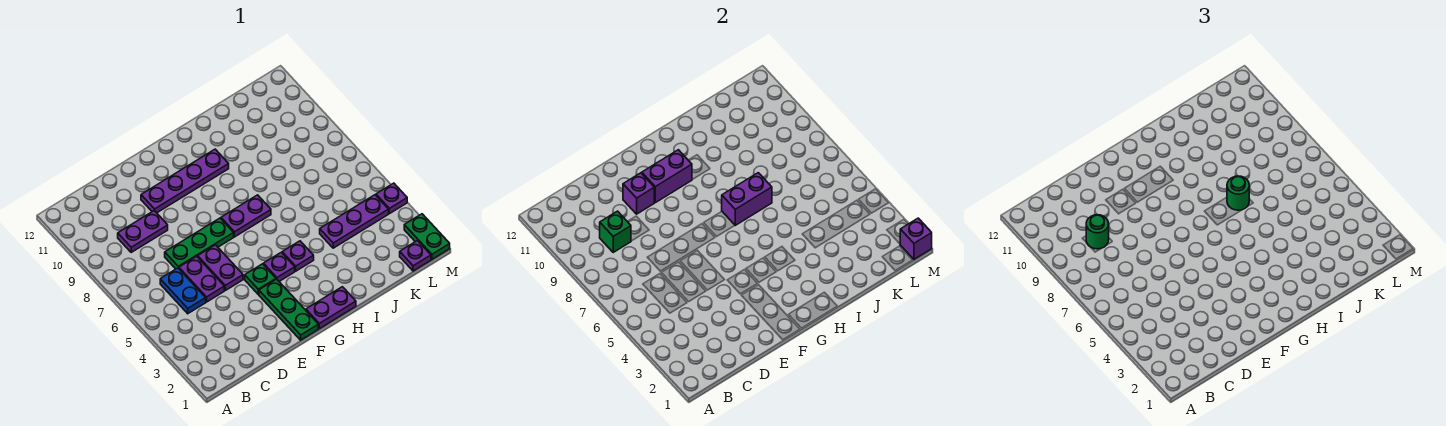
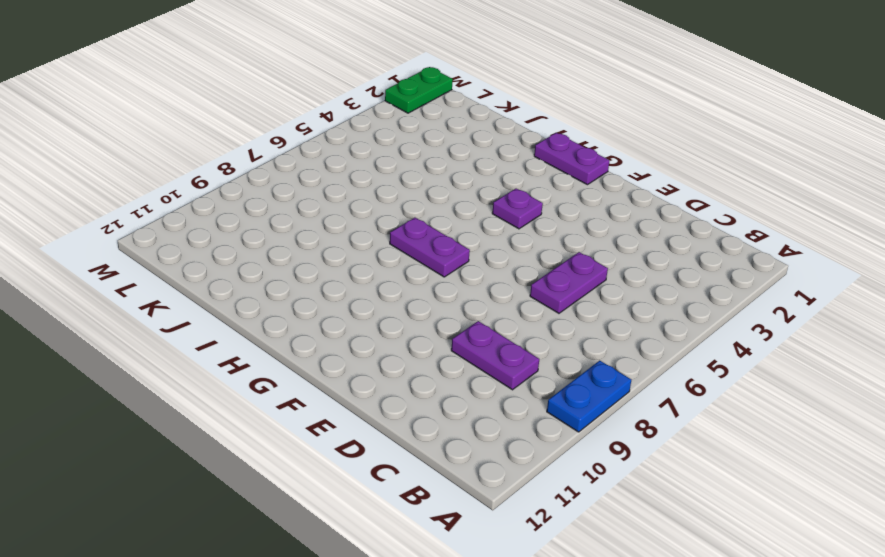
blue 1x2 plate [547,361,631,432] -> blue 1x2 plate moved to [160,268,206,314]
none -> green 1x3 plate [165,218,234,269]
none -> purple 1x2 plate [198,245,243,290]
none -> purple 1x4 plate [141,149,229,213]

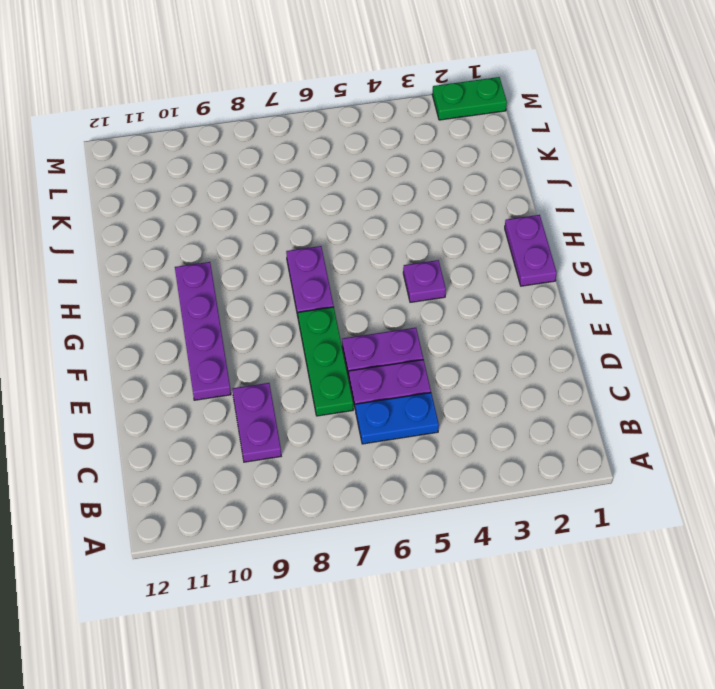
none -> green 1x3 plate [259,279,318,340]
none -> green 1x1 plate [245,264,276,294]
none -> purple 1x1 plate [282,241,314,271]

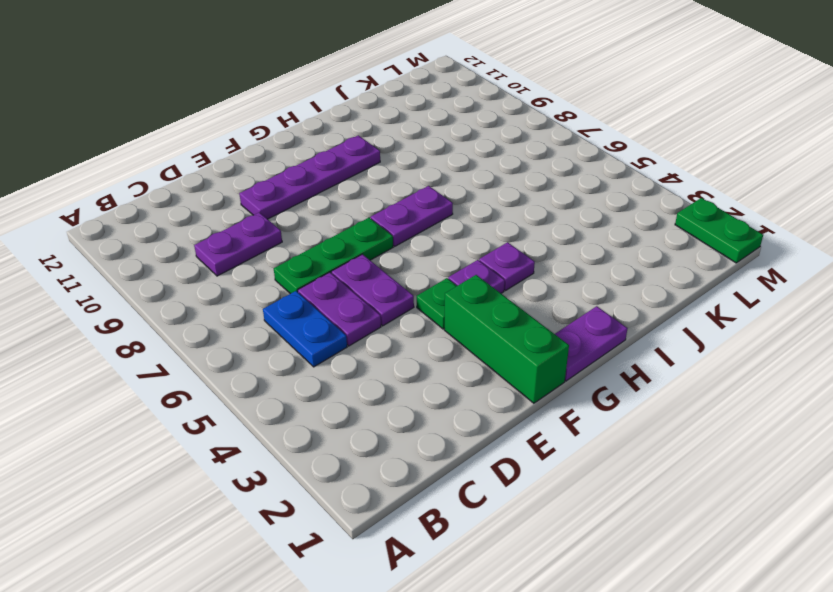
green 1x3 brick [444,275,569,403] -> green 1x3 plate [259,279,318,340]
none -> purple 1x3 plate [320,195,389,248]
none -> purple 1x1 plate [400,241,431,271]
none -> purple 1x1 plate [376,183,407,214]

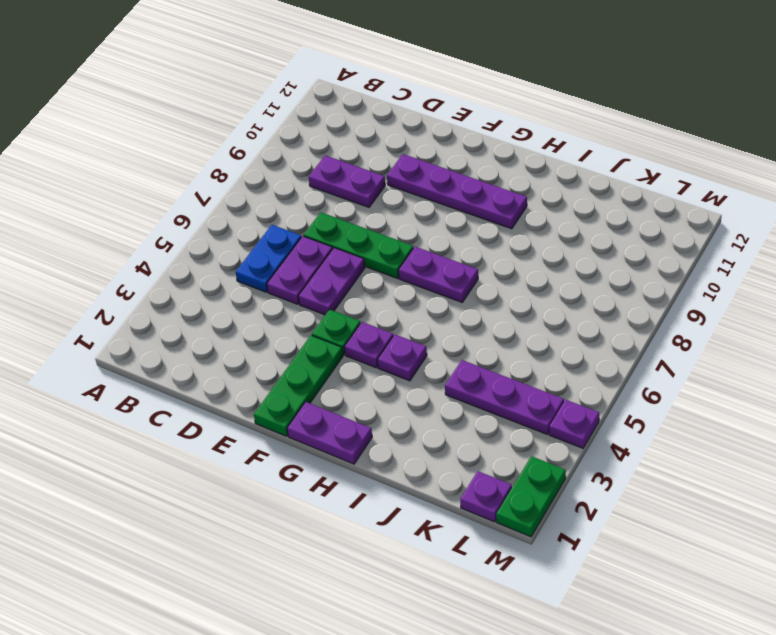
none -> green 1x1 brick [600,211,631,252]
none -> purple 1x1 brick [623,173,654,214]
none -> purple 1x2 brick [642,150,692,203]

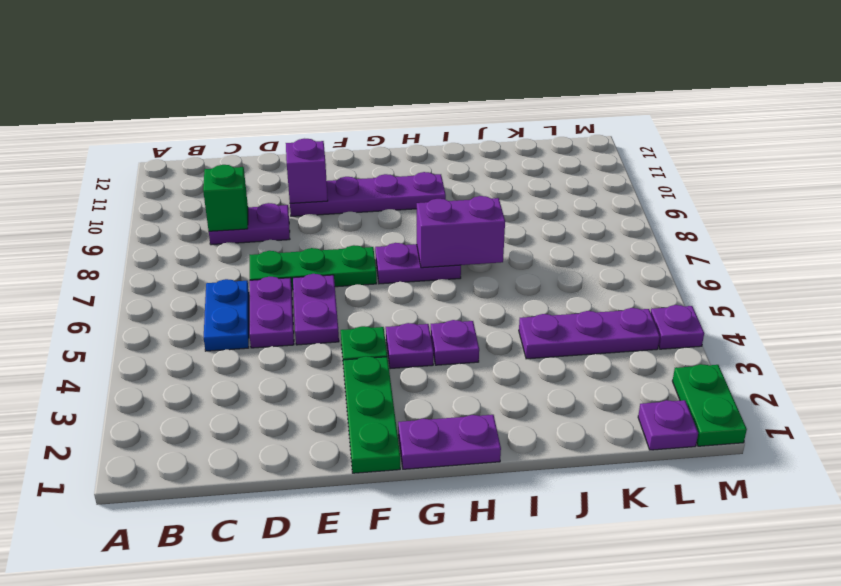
none -> purple 1x2 brick [642,150,692,203]
none -> purple 1x1 brick [900,218,932,259]
none -> green 1x1 round brick [1086,215,1109,249]

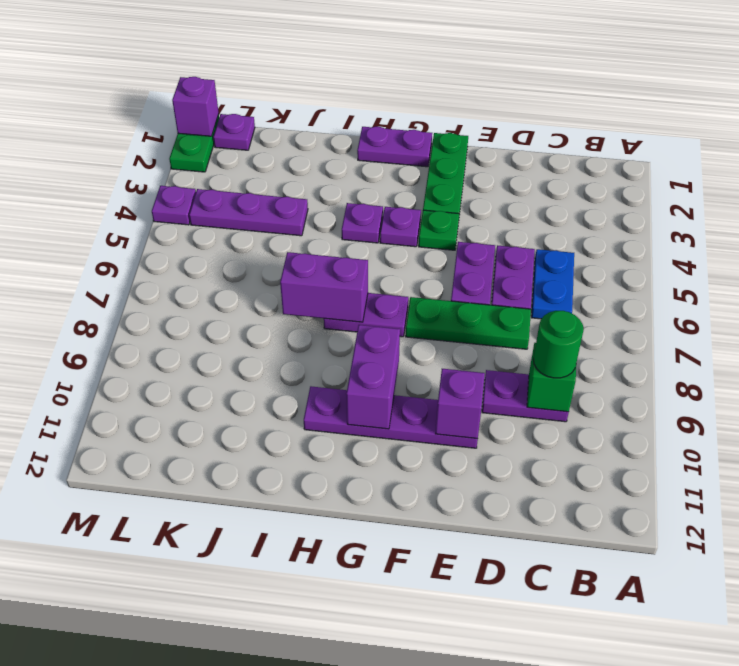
purple 1x2 brick [346,325,400,429] -> purple 1x2 brick turned to [642,150,692,203]
none -> green 1x1 round brick [1227,176,1249,210]

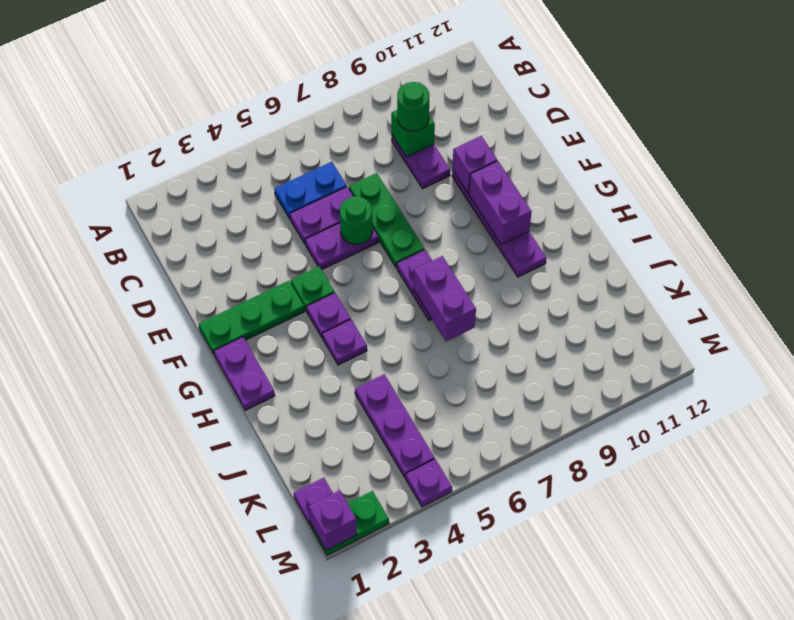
green 1x1 round brick [340,197,373,245] -> green 1x1 round brick moved to [1227,176,1249,210]

